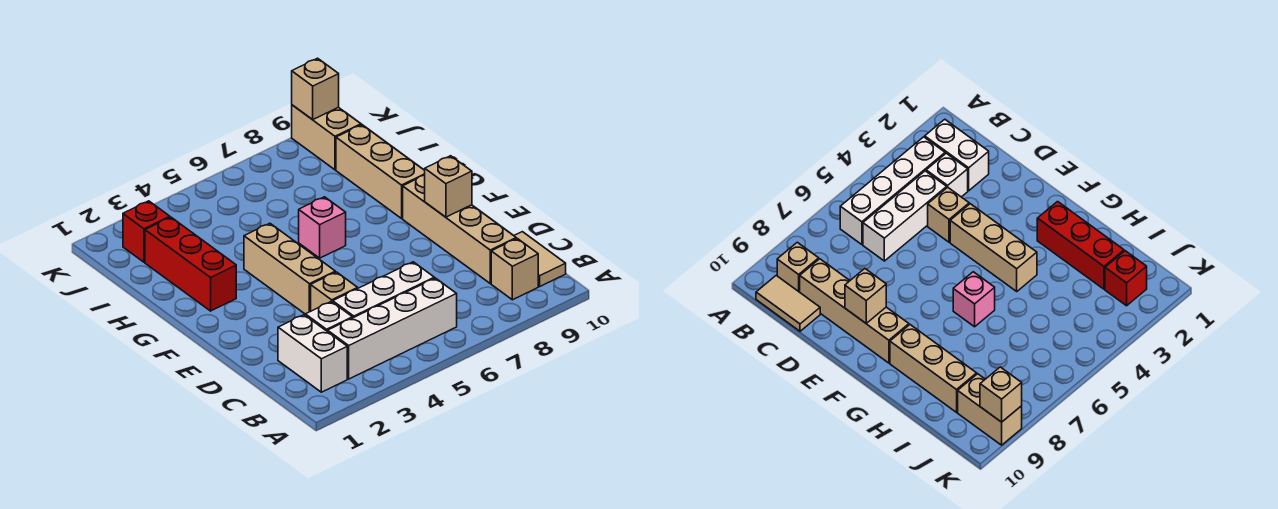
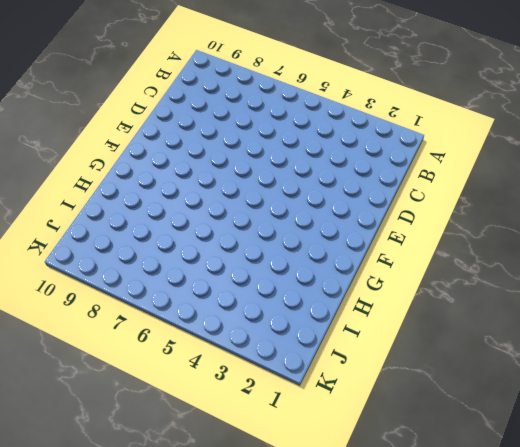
none -> white 1x2 brick [278,315,347,392]
none -> white 1x4 brick [328,278,457,379]
none -> tan 1x1 brick [491,239,538,300]

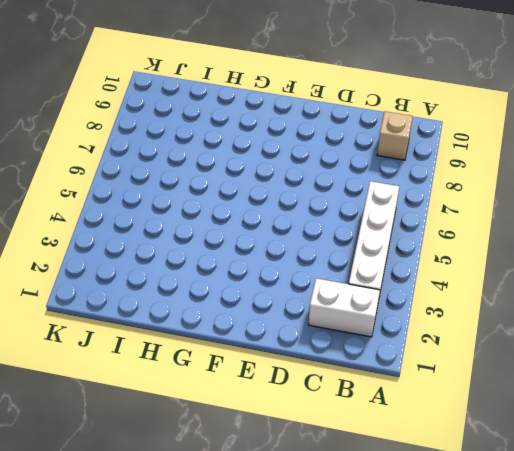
none -> tan 1x2 tile [514,232,566,286]
none -> white 1x1 brick [305,301,353,332]
none -> white 1x3 brick [333,262,434,318]

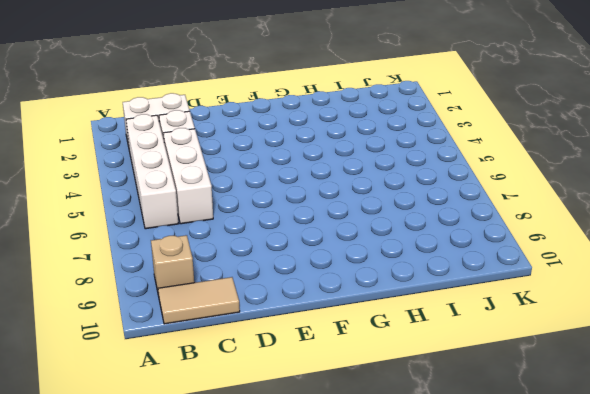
none -> tan 1x4 brick [403,175,516,283]
none -> tan 1x1 brick [311,272,358,311]
none -> tan 1x3 brick [244,223,335,314]

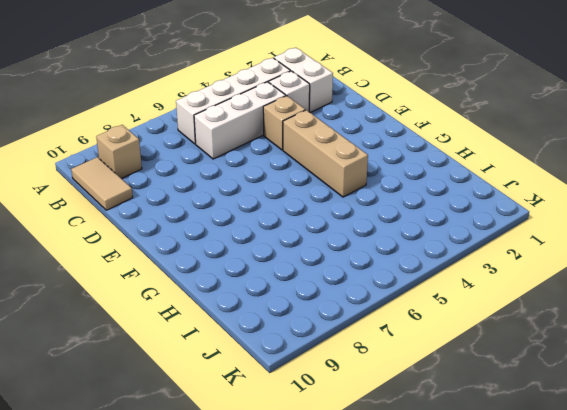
none -> tan 1x4 brick [403,175,516,283]
none -> red 1x3 brick [145,217,236,311]
none -> pink 1x1 brick [299,197,346,258]

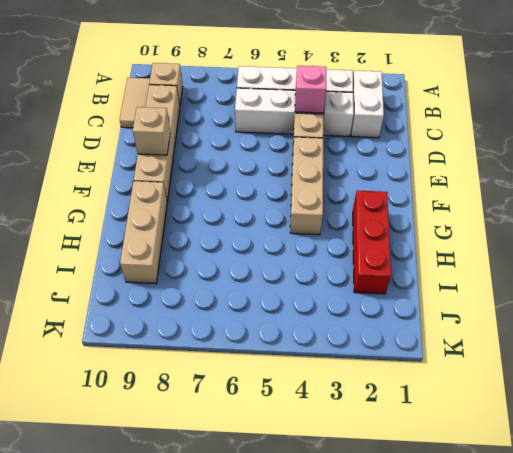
pink 1x1 brick [295,66,326,113] -> pink 1x1 brick moved to [299,197,346,258]
none -> red 1x1 brick [123,201,170,262]
none -> tan 1x2 brick [292,105,361,170]
none -> tan 1x1 brick [292,58,339,120]

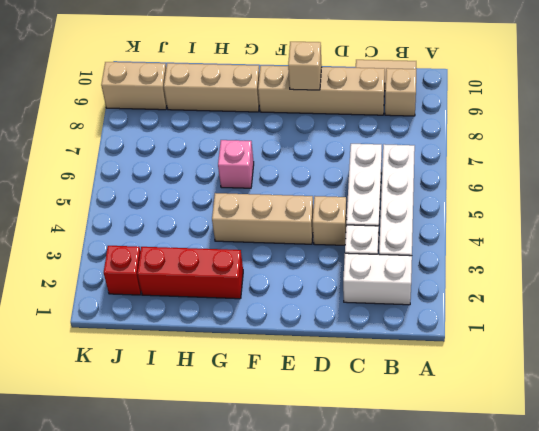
none -> tan 1x1 brick [292,58,339,120]

